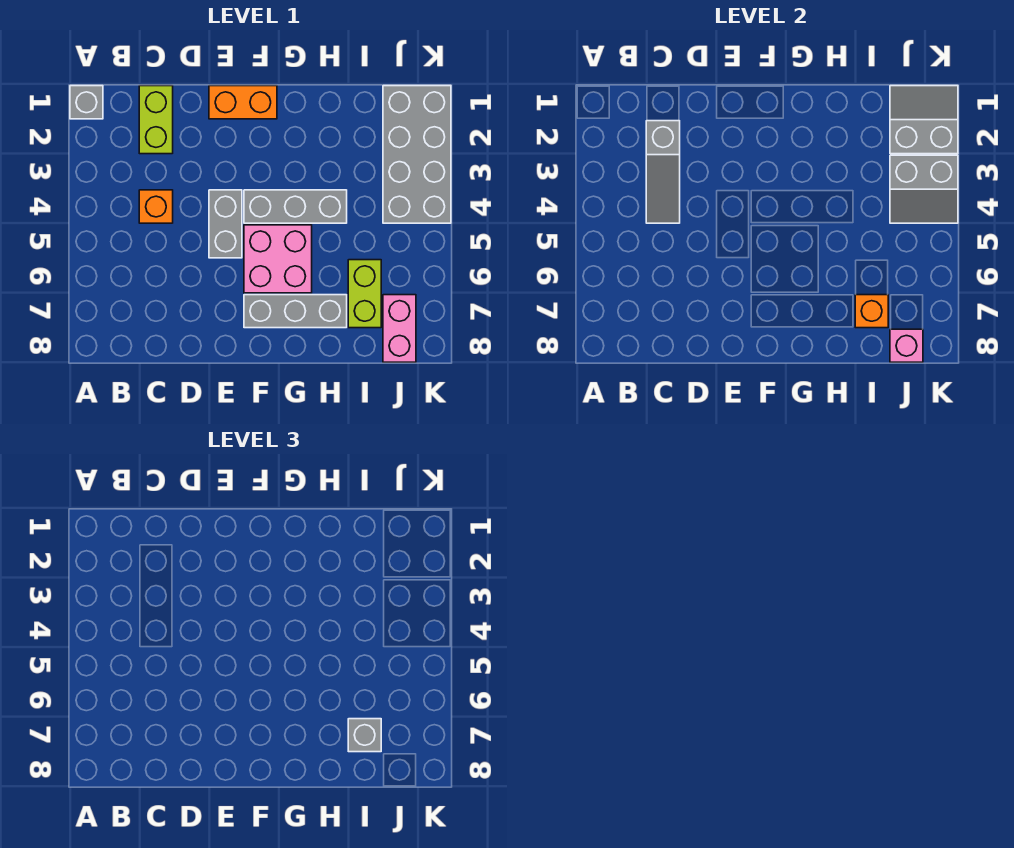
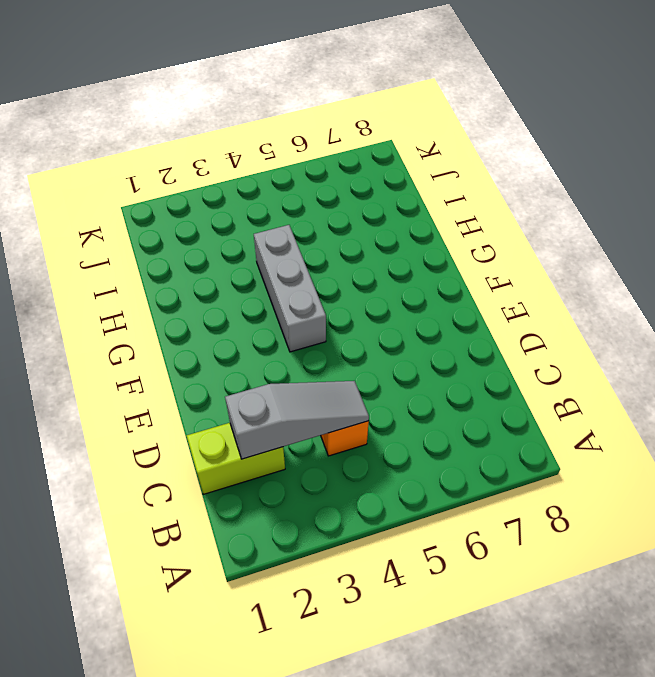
none -> grey 1x1 brick [70,86,103,119]
none -> orange 1x2 brick [209,86,277,119]
none -> grey 1x2 brick [209,190,242,258]

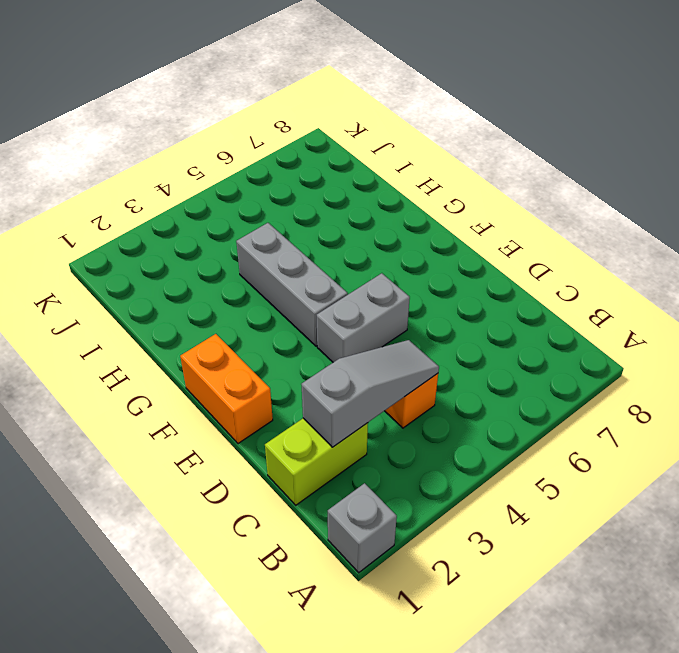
none -> pink 2x2 brick [244,225,312,293]
none -> grey 1x3 brick [244,295,347,328]
none -> lime 1x2 brick [348,260,381,328]

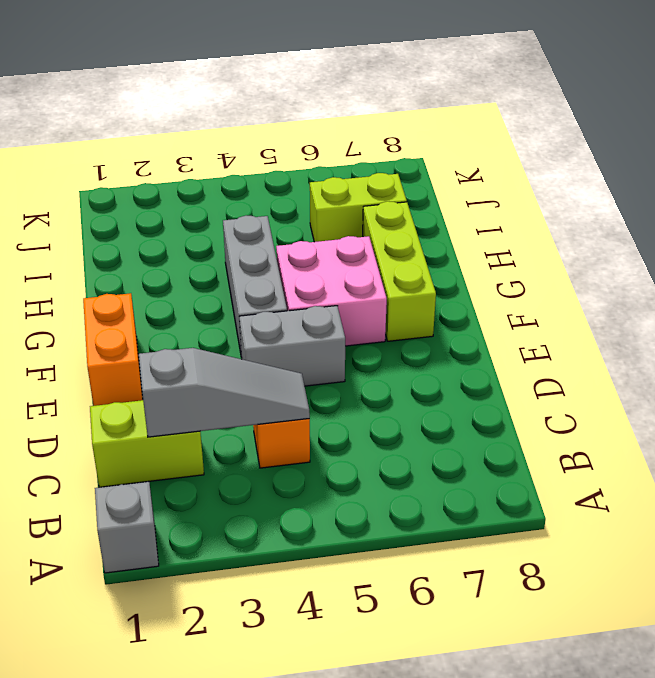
lime 1x3 brick [363,201,436,341] -> grey 1x3 brick [244,295,347,328]
none -> grey 2x4 brick [383,86,451,223]
none -> pink 1x2 brick [383,295,416,362]
none -> orange 1x1 brick [855,295,888,328]

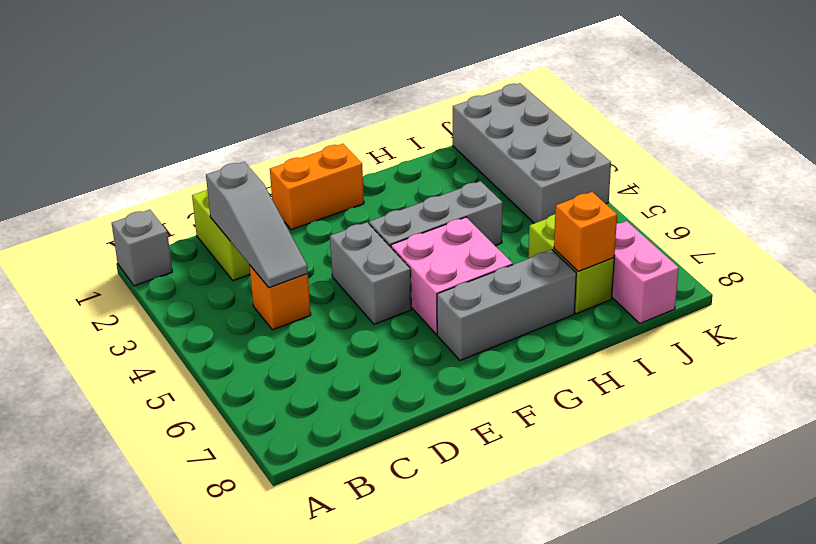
none -> grey 2x2 slope [890,86,958,154]
none -> grey 2x2 slope [890,155,958,223]
none -> pink 1x1 brick [890,329,923,362]

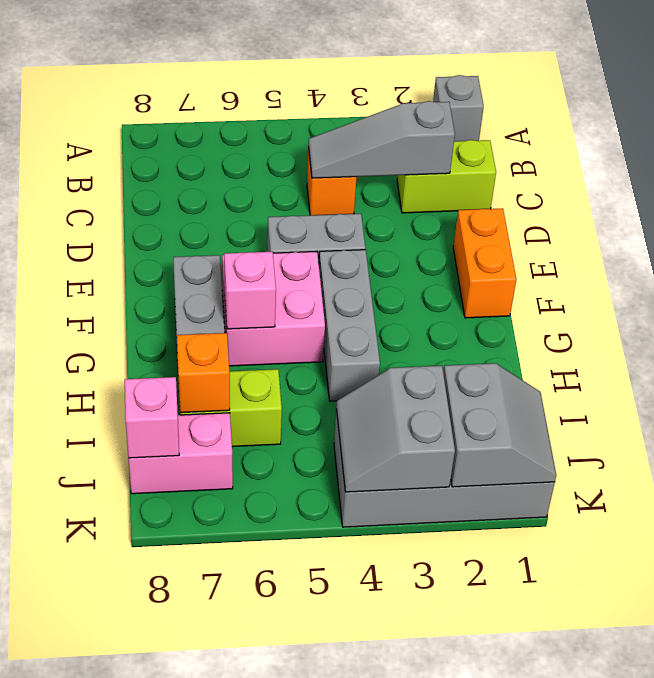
pink 1x1 brick [224,252,276,329] -> none
none -> grey 1x1 brick [348,719,381,752]

